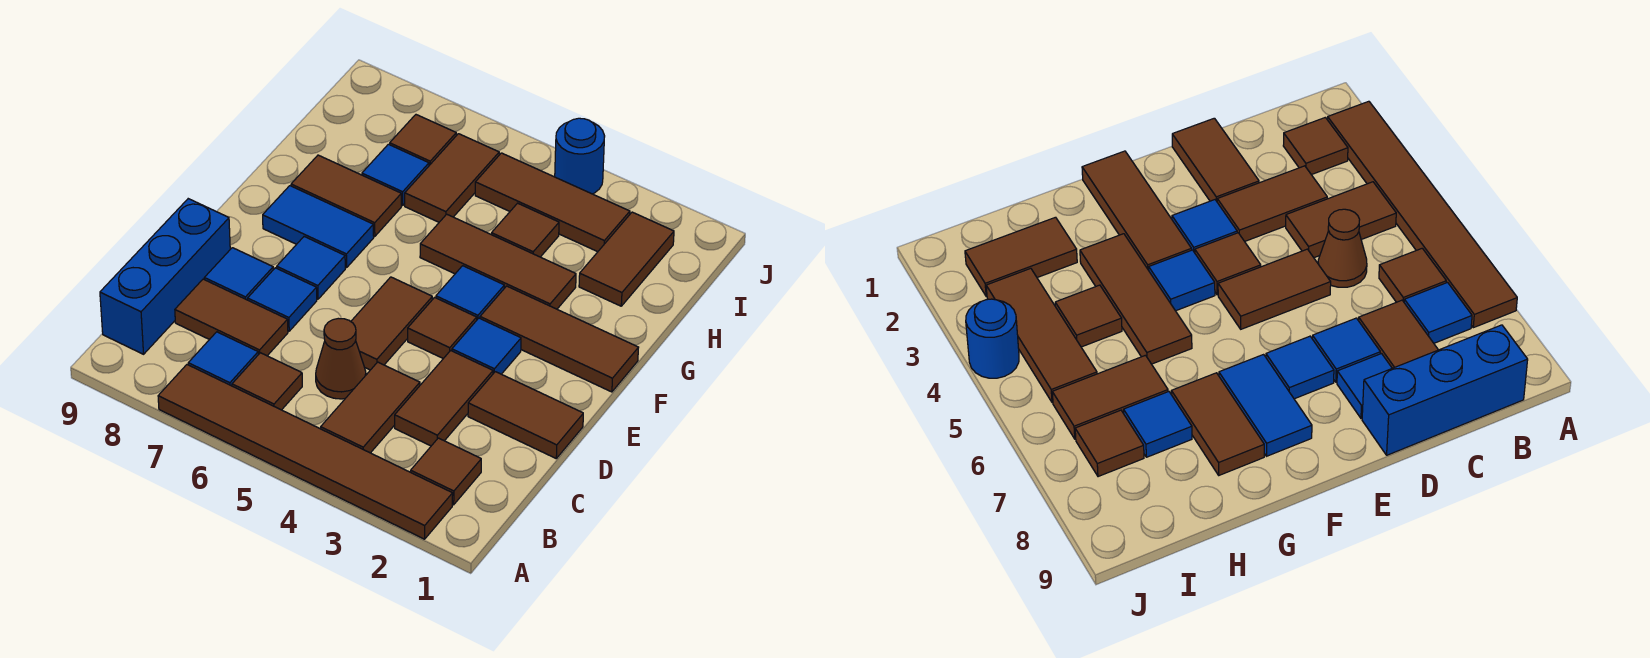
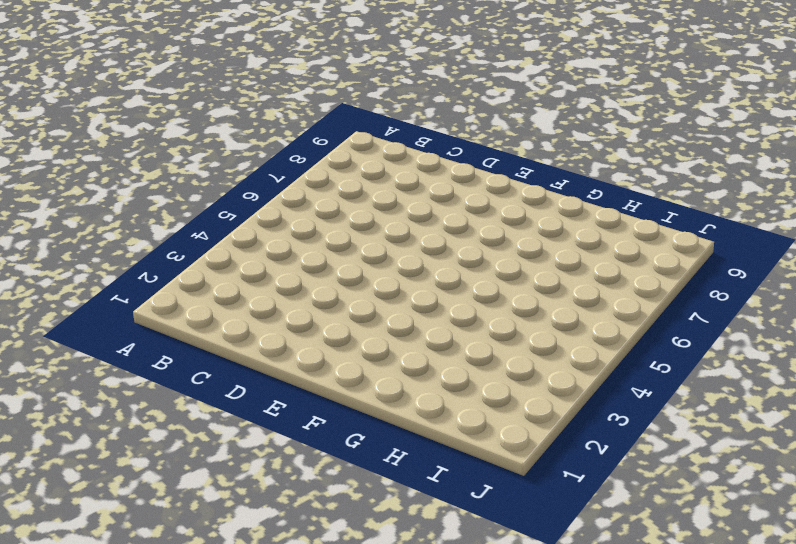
none -> brown 1x6 tile [158,365,453,539]
none -> brown 1x1 tile [411,438,481,505]
none -> brown 1x2 tile [321,362,420,453]

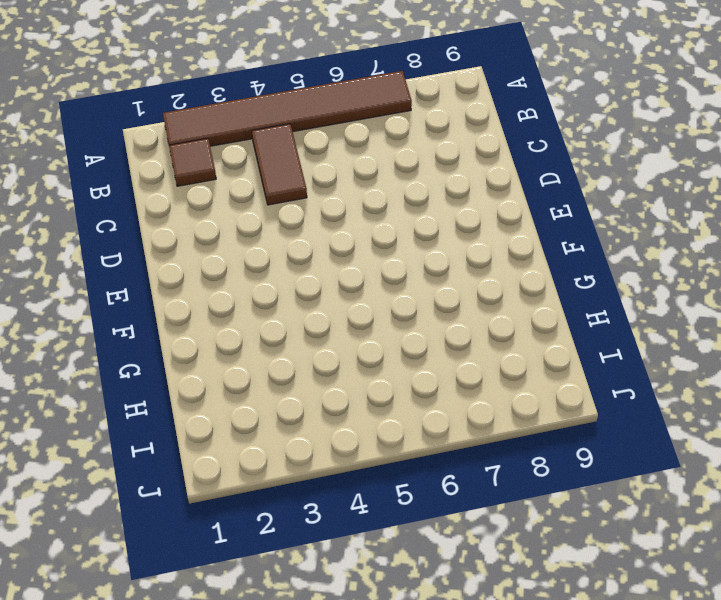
none -> brown 1x1 tile [232,353,302,410]
none -> blue 1x1 tile [188,332,258,386]
none -> blue 1x3 brick [100,199,230,354]

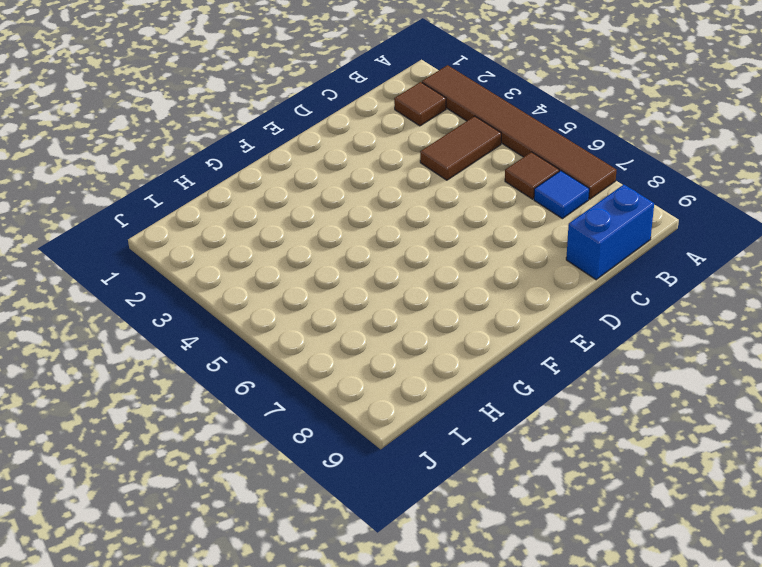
blue 1x2 brick [566,185,654,280] -> blue 1x3 brick [100,199,230,354]
none -> brown 1x2 tile [395,351,493,446]
none -> brown 1x1 cone [316,318,366,399]
none -> brown 1x2 tile [175,279,288,356]

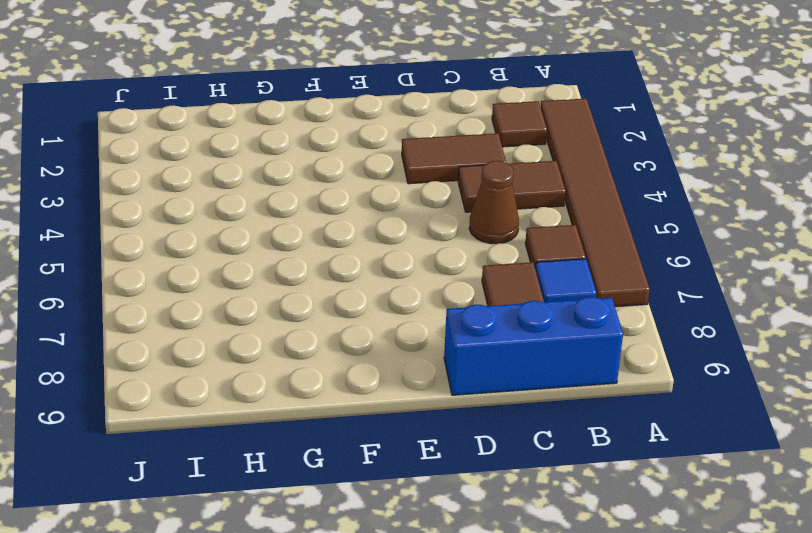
none -> brown 1x2 tile [468,372,583,458]
none -> brown 1x2 tile [351,277,432,370]
none -> blue 1x1 tile [248,268,317,331]

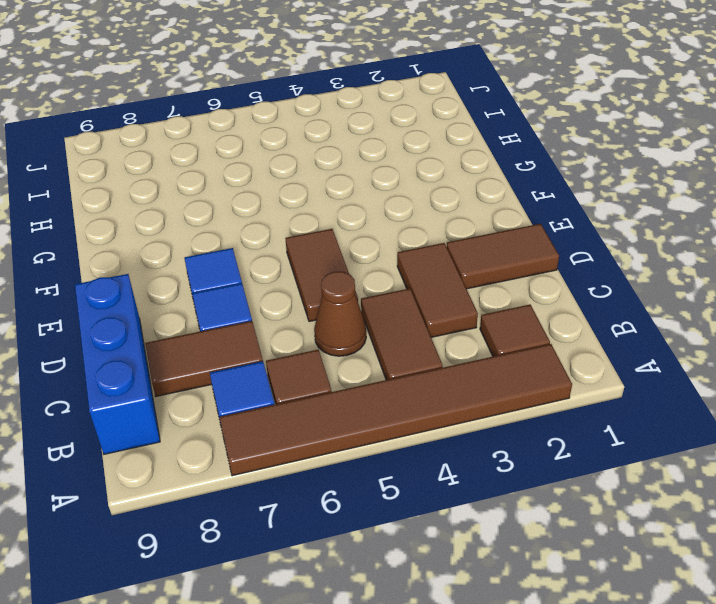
none -> blue 1x1 tile [204,248,273,300]
none -> blue 1x1 tile [452,318,521,374]
none -> brown 1x1 tile [408,297,477,359]

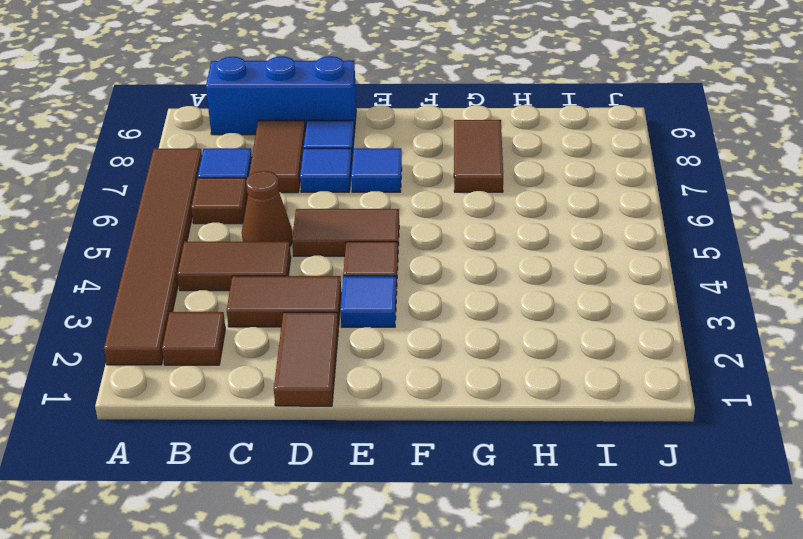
none -> brown 1x3 tile [480,286,639,392]
none -> blue 1x1 tile [436,266,504,319]
none -> blue 1x2 tile [263,186,374,268]

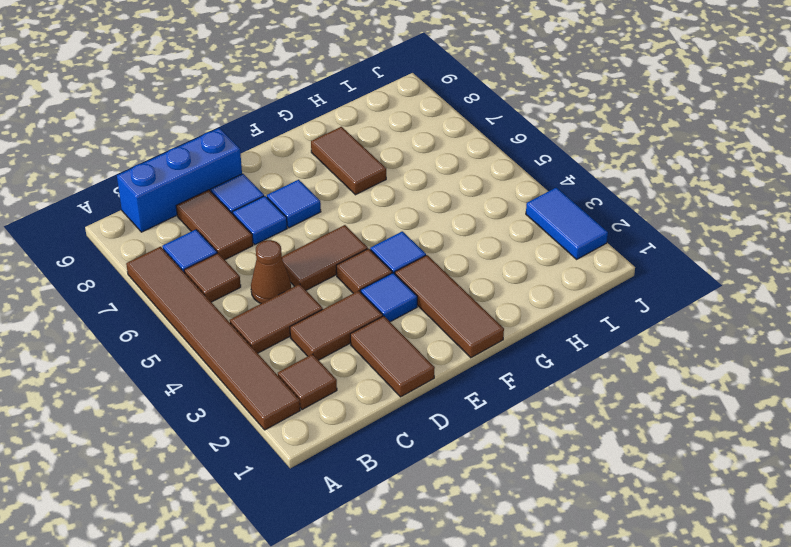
blue 1x2 tile [526,187,608,259] -> blue 1x2 tile moved to [263,186,374,268]
none -> brown 1x3 tile [420,214,576,309]
none -> brown 1x2 tile [579,212,674,306]
none -> brown 1x1 tile [491,203,559,257]

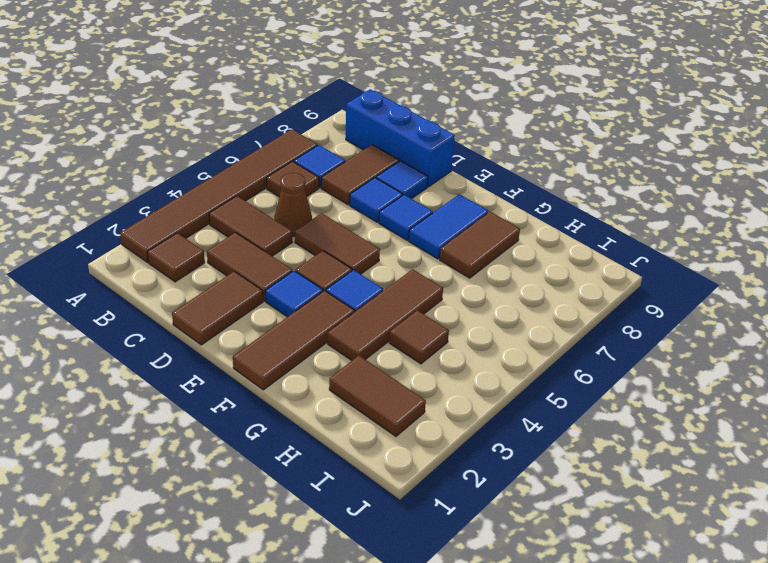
none -> brown 1x2 tile [405,134,499,222]
none -> blue 1x1 tile [362,144,429,205]
none -> brown 1x3 tile [475,153,630,252]

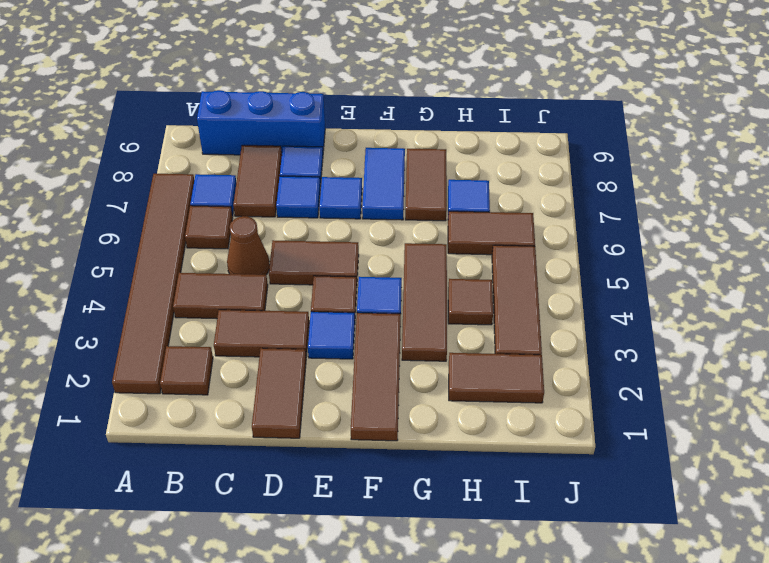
none -> brown 1x1 tile [390,115,456,165]
none -> blue 1x1 round brick [555,118,605,194]

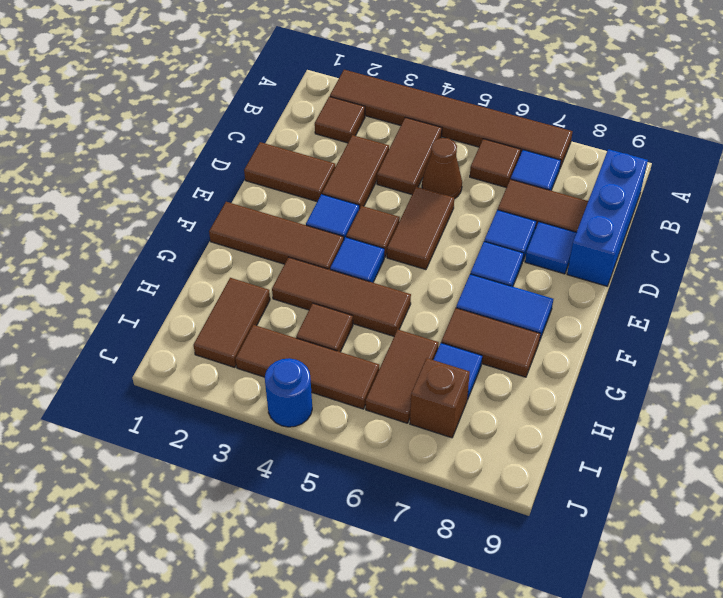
brown 1x1 brick [410,358,470,438] -> brown 1x1 tile [390,115,456,165]

